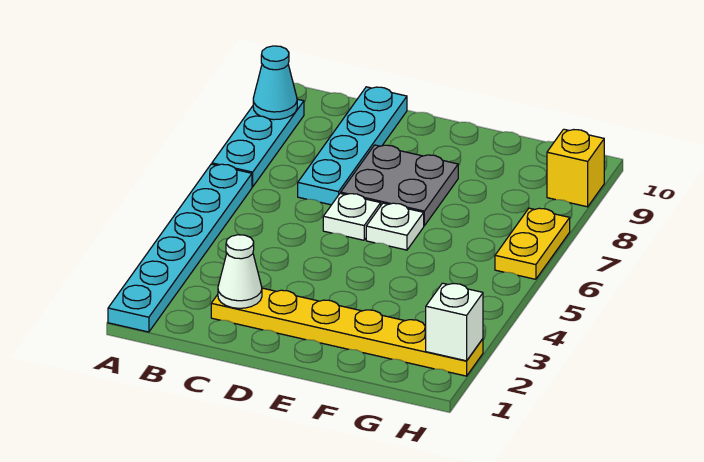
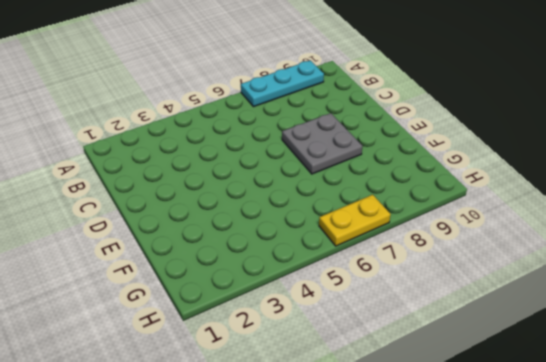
none -> cyan 1x6 plate [108,164,252,332]
none -> yellow 1x6 plate [211,288,483,376]
none -> cyan 1x4 plate [298,87,407,205]

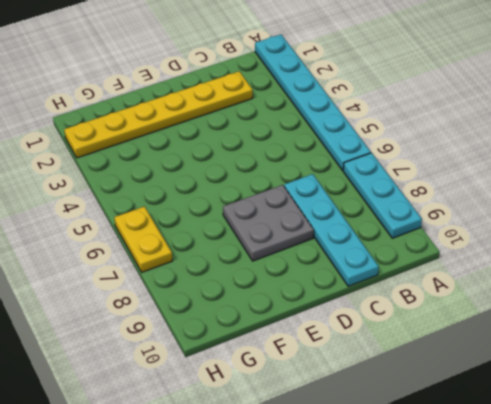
none -> white 1x1 plate [323,193,381,240]
none -> white 1x1 plate [366,203,424,250]
none -> yellow 1x1 brick [547,129,604,207]

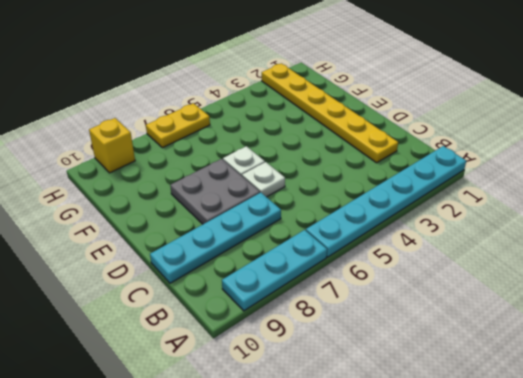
none -> cyan 1x1 cone [253,46,297,120]
none -> white 1x1 cone [218,235,262,308]
none -> white 1x1 brick [426,283,483,361]

